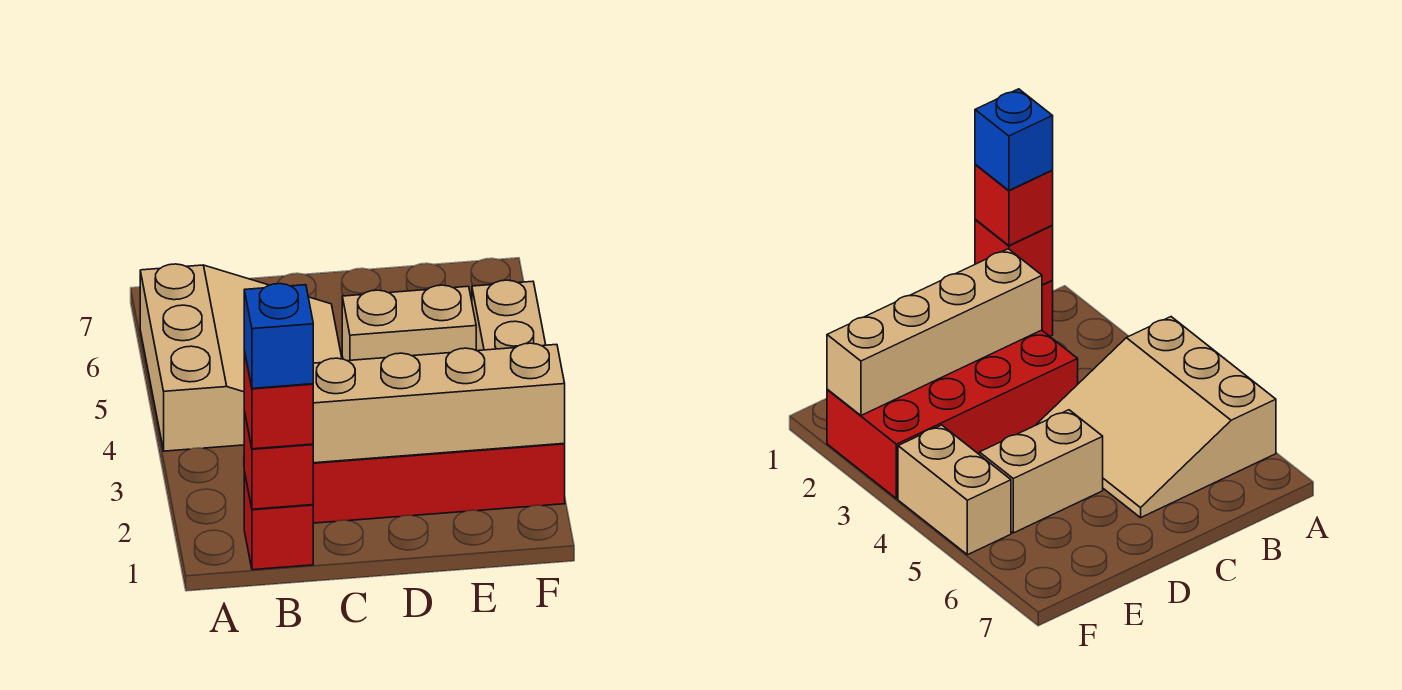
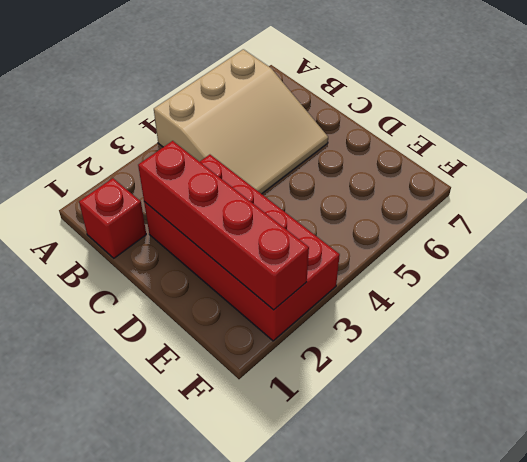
red 1x4 brick [138,141,309,310] -> tan 1x4 brick [313,343,565,463]
none -> tan 1x2 brick [342,285,476,361]
none -> tan 1x2 brick [472,280,546,351]

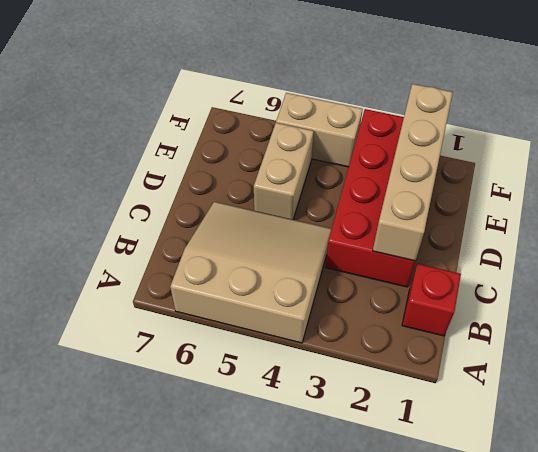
none -> red 1x1 brick [244,411,313,509]
none -> red 1x1 brick [244,351,313,449]

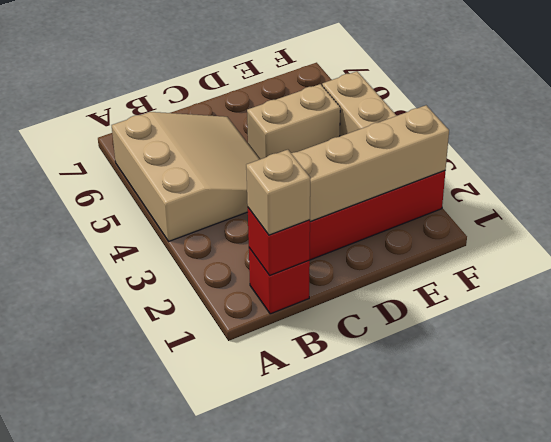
tan 1x1 brick [246,150,310,235] -> red 1x1 brick [244,351,313,449]
none -> blue 1x1 brick [244,284,313,388]

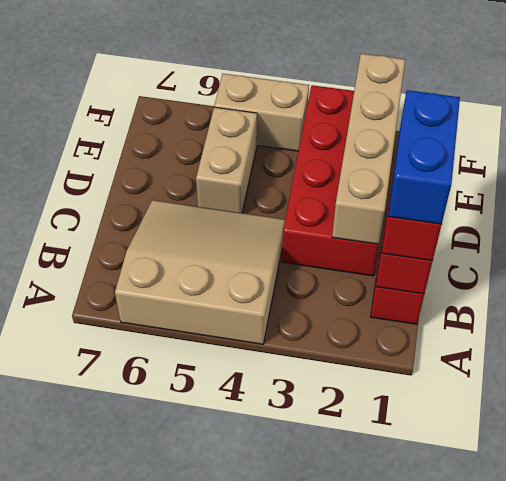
blue 1x2 brick [388,90,460,224] -> blue 1x1 brick [244,284,313,388]

